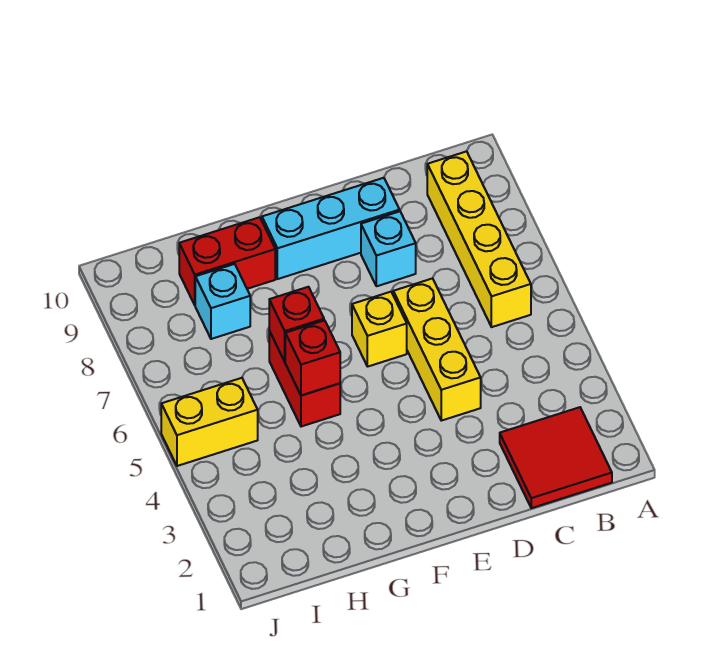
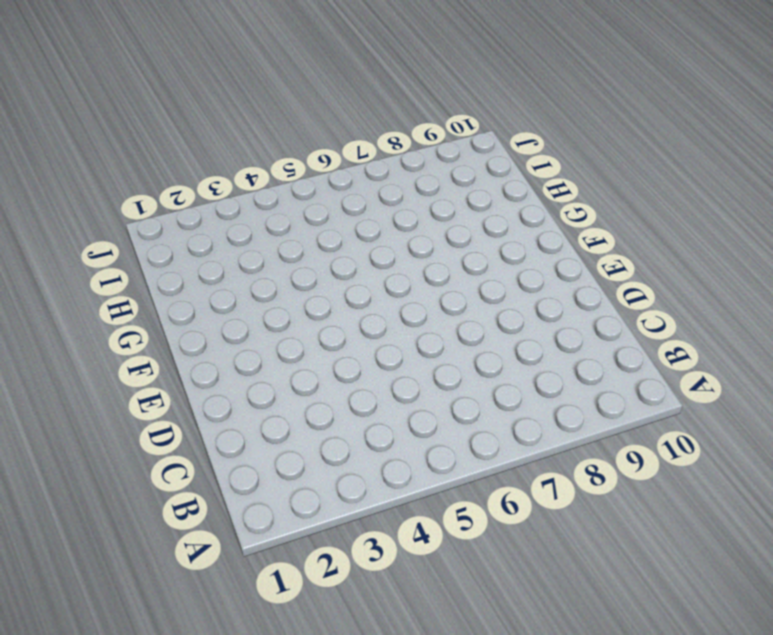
none -> red 2x2 tile [500,407,612,508]
none -> yellow 1x4 brick [427,151,531,327]
none -> yellow 1x3 brick [393,278,481,421]

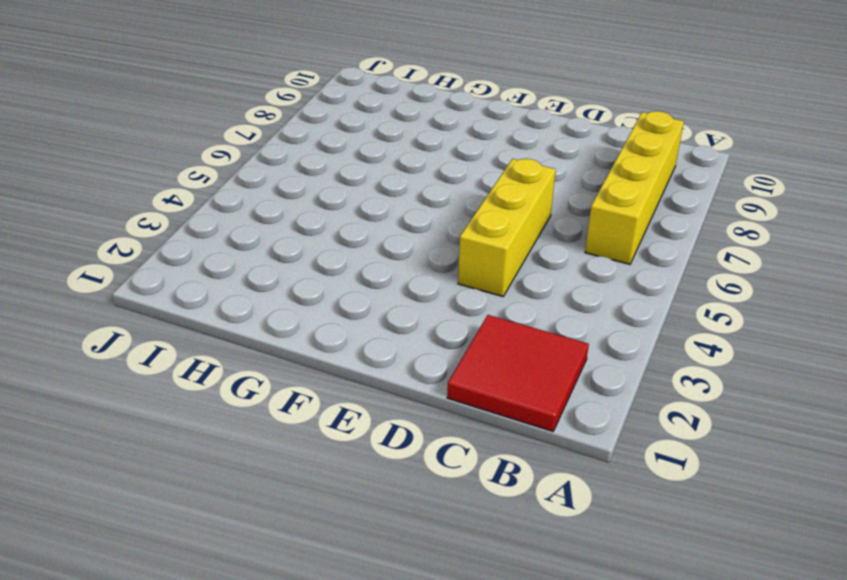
none -> cyan 1x1 brick [361,211,416,286]
none -> cyan 1x3 brick [262,178,400,279]
none -> yellow 1x1 brick [352,292,407,367]

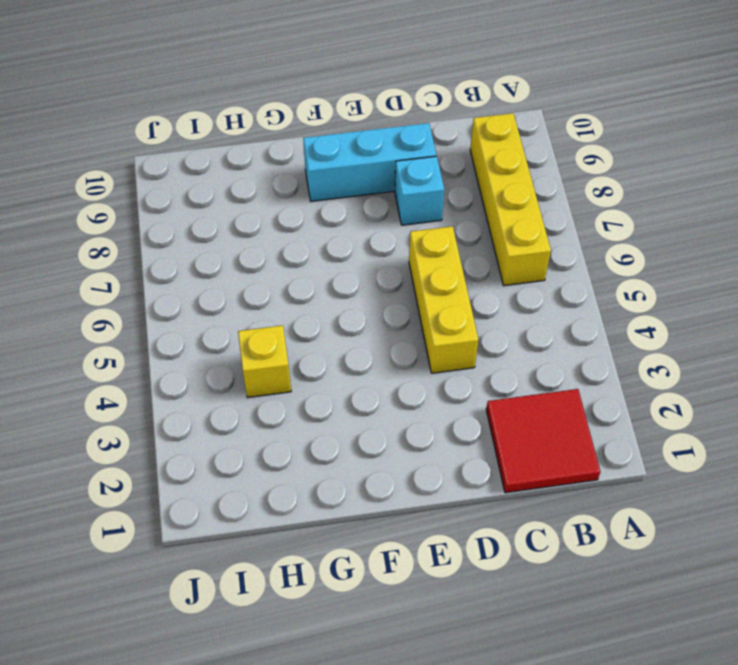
yellow 1x1 brick [238,325,291,398] -> yellow 1x1 brick moved to [352,292,407,367]
none -> red 1x2 brick [269,331,340,427]
none -> red 1x2 brick [179,217,275,305]
none -> cyan 1x1 brick [195,264,250,339]

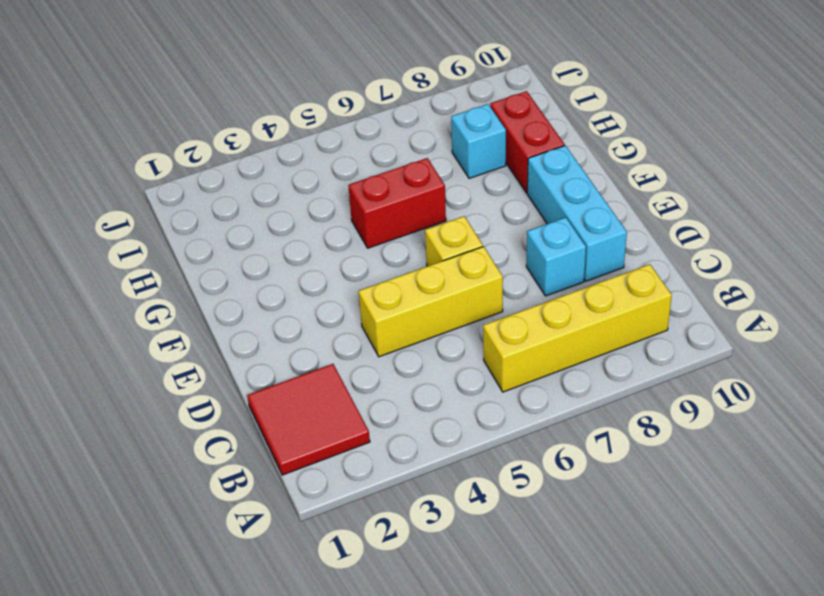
none -> yellow 1x2 brick [161,378,258,466]
none -> red 1x1 brick [285,320,340,395]
none -> red 1x1 brick [269,287,324,362]

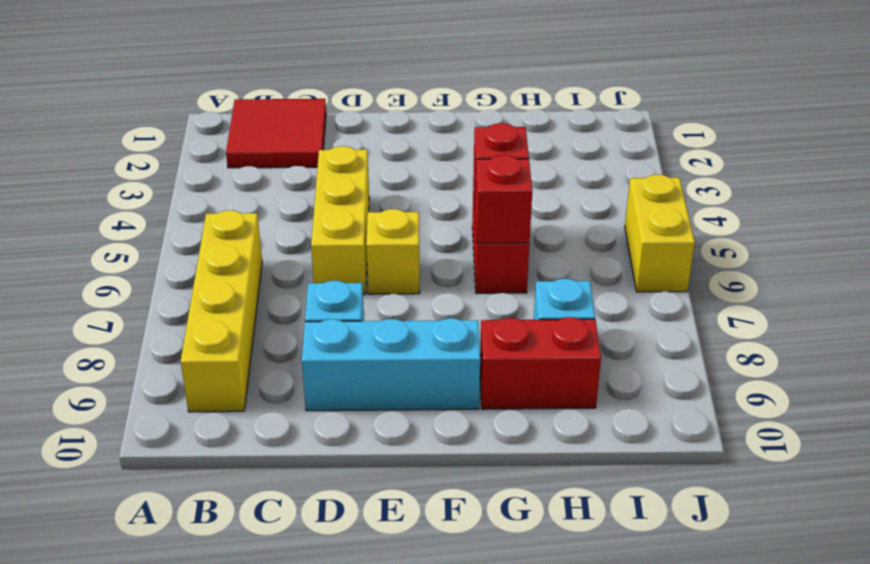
yellow 1x2 brick [625,175,695,292] -> yellow 1x2 brick turned to [161,378,258,466]

